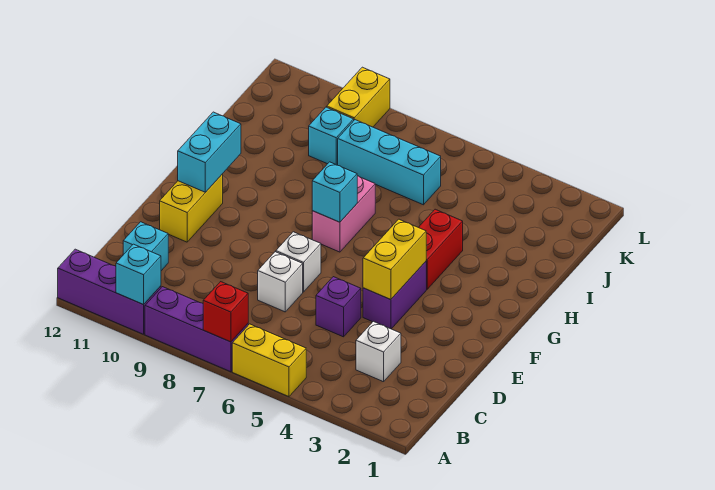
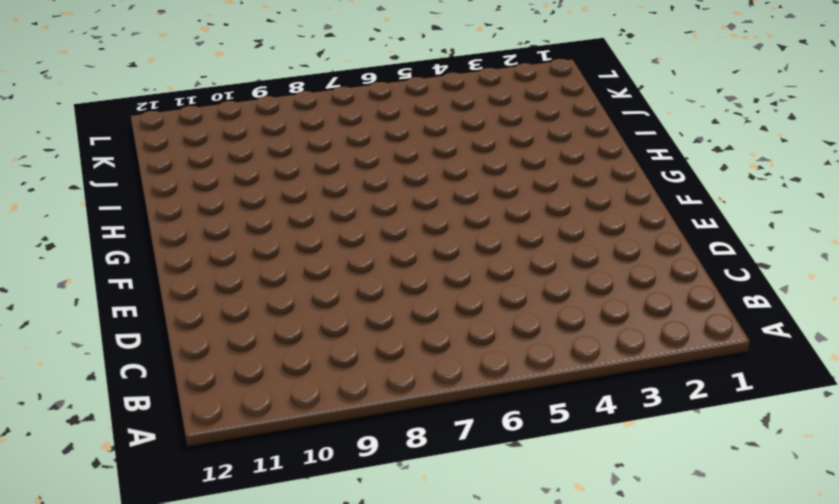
none -> yellow 1x2 brick [232,324,306,397]
none -> purple 1x3 brick [145,287,248,372]
none -> purple 1x3 brick [58,249,161,334]

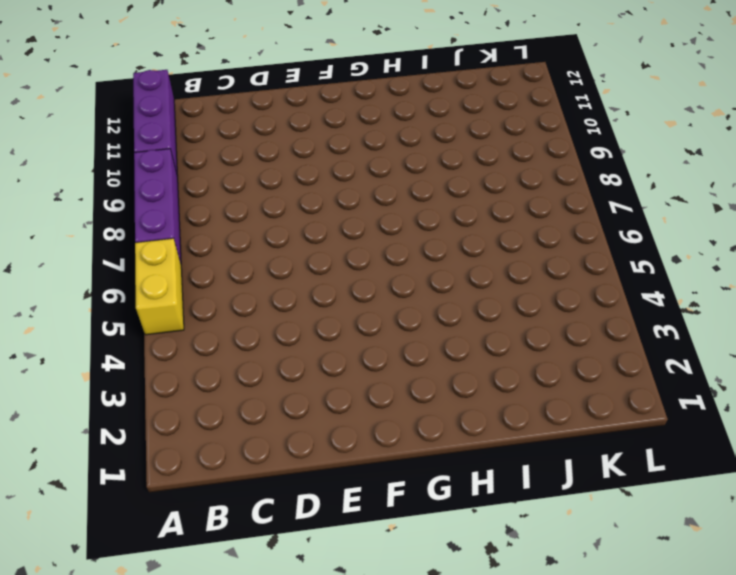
none -> white 1x1 brick [356,321,401,382]
none -> cyan 1x1 brick [123,222,168,271]
none -> purple 1x1 brick [316,277,361,337]

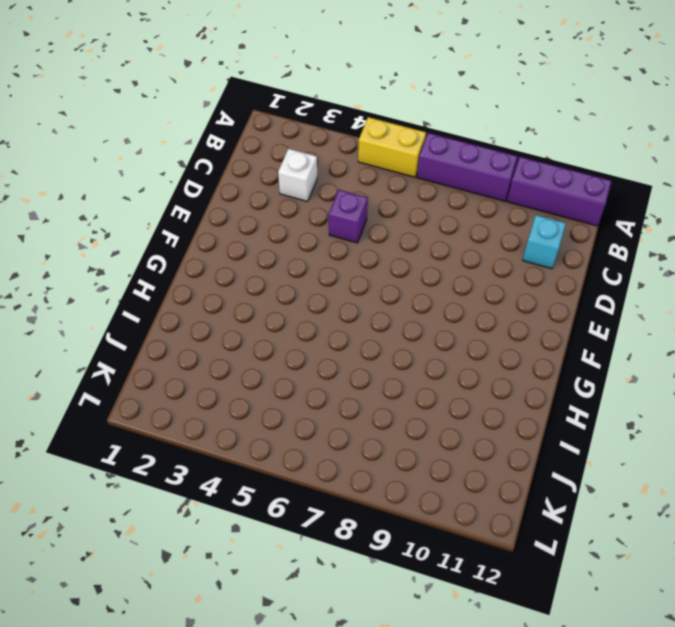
none -> white 1x1 brick [258,252,303,312]
none -> purple 1x2 brick [363,262,426,329]
none -> white 1x1 brick [276,232,321,292]

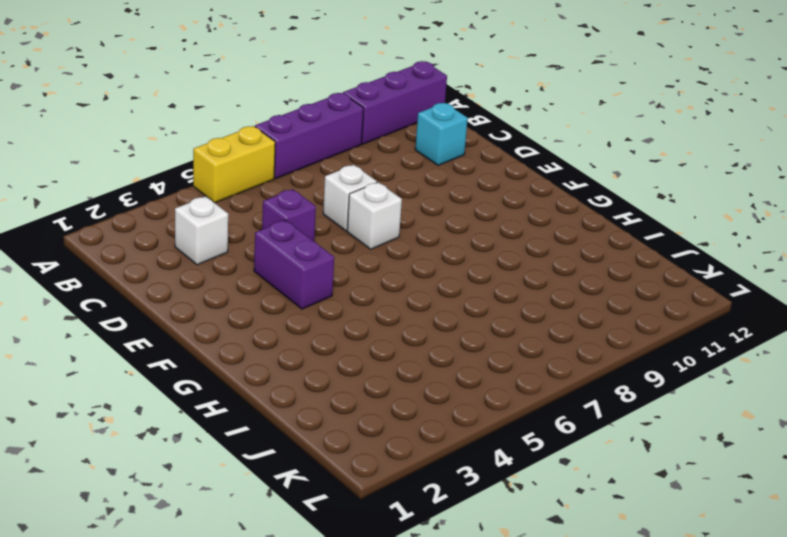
none -> yellow 1x2 brick [160,174,223,242]
none -> red 1x2 brick [419,209,463,289]
none -> pink 1x2 brick [312,176,375,252]

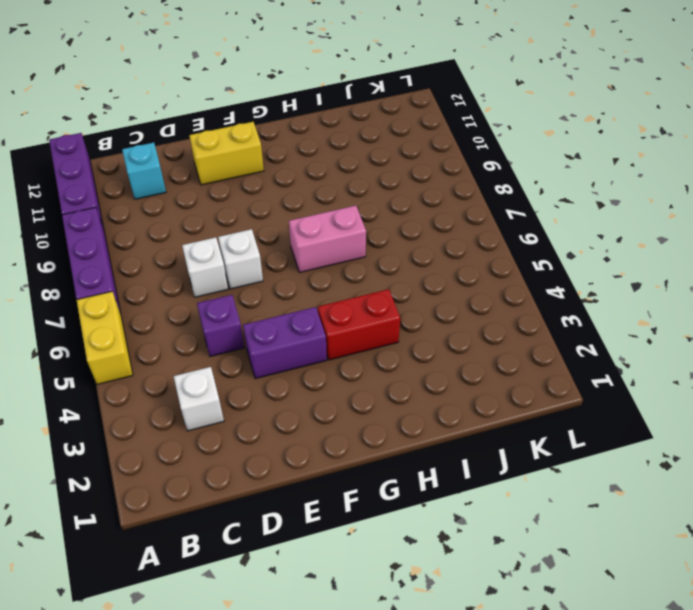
none -> cyan 1x3 brick [338,120,441,205]
none -> cyan 1x1 brick [309,107,354,165]
none -> yellow 1x2 brick [327,67,390,127]

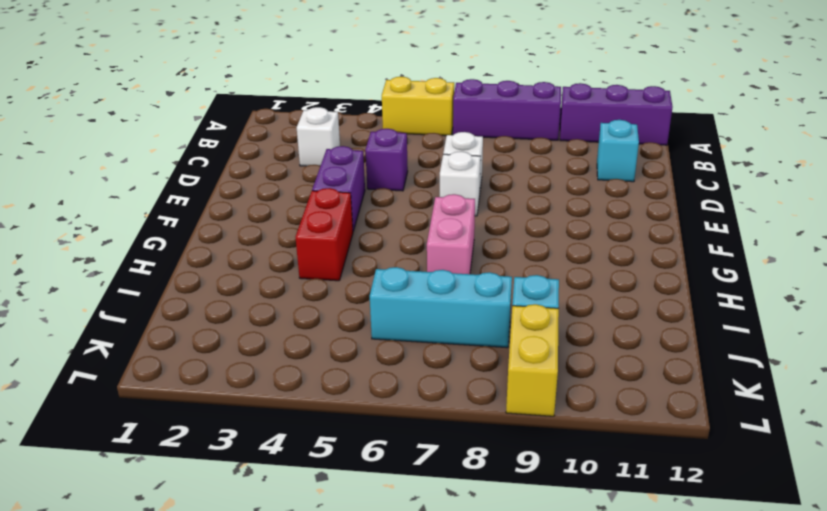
none -> yellow 1x2 brick [160,174,223,242]
none -> red 1x1 brick [203,282,248,342]
none -> cyan 1x1 brick [116,244,161,305]

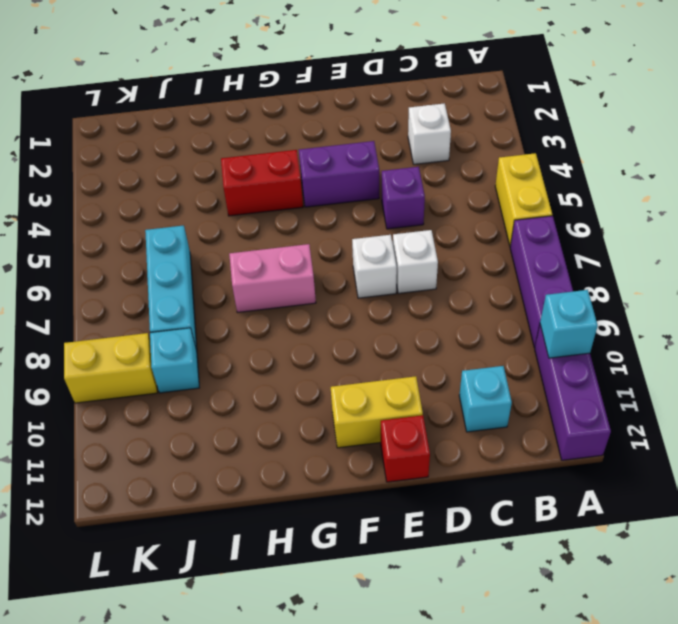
red 1x1 brick [381,415,430,482] -> red 1x1 brick moved to [203,282,248,342]
none -> yellow 1x2 brick [363,219,426,300]
none -> cyan 1x2 brick [178,112,241,192]
none -> cyan 1x1 brick [312,162,357,222]

